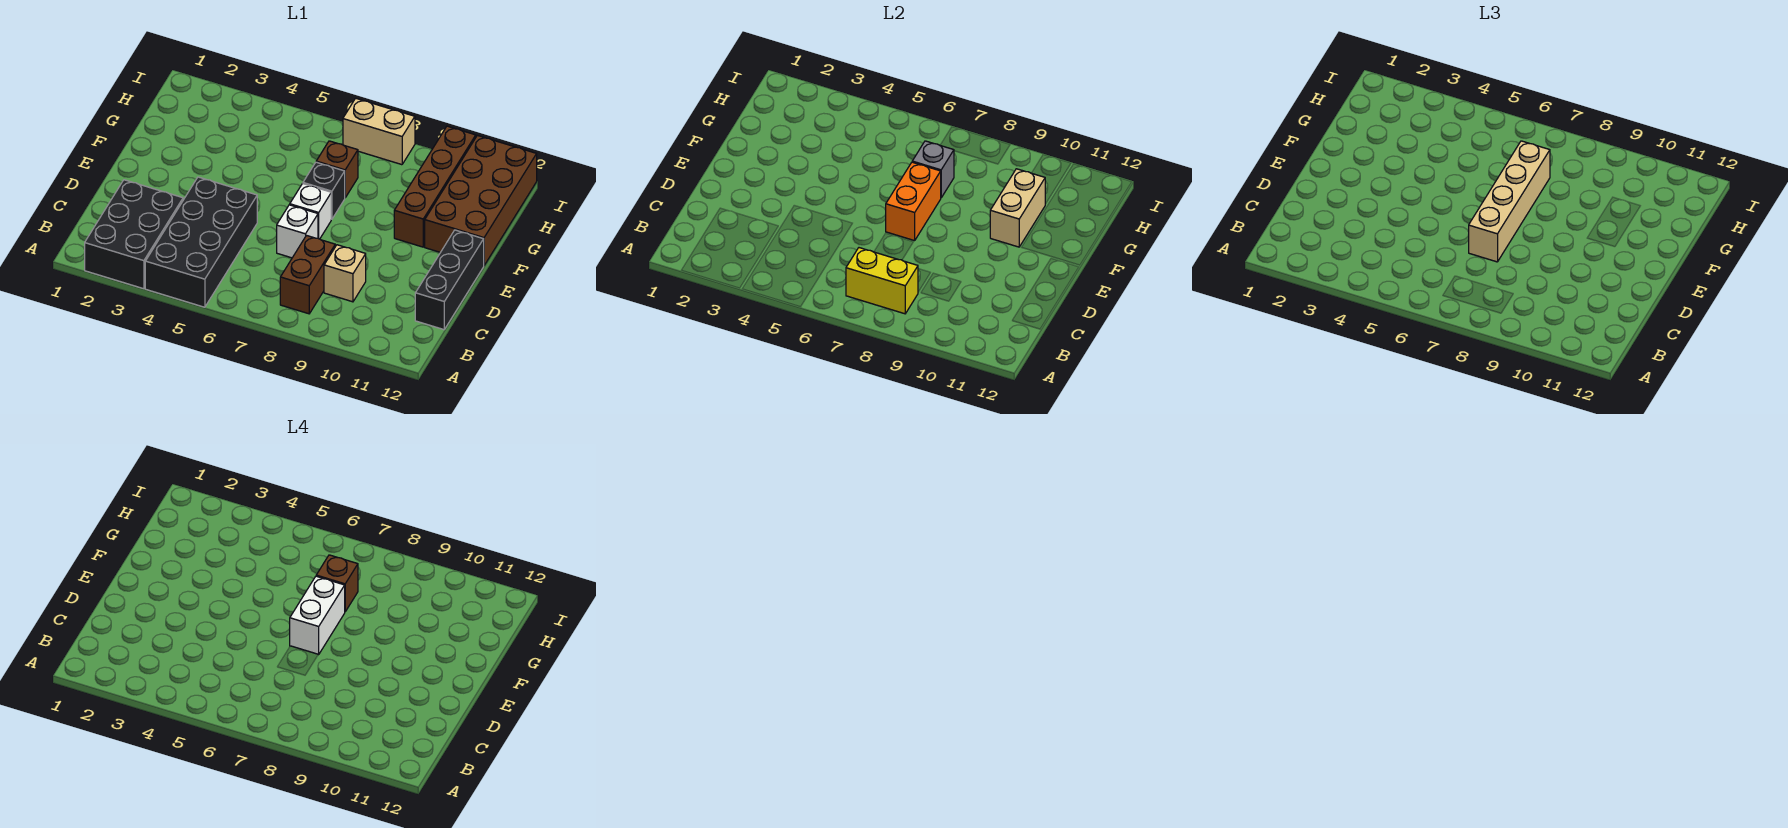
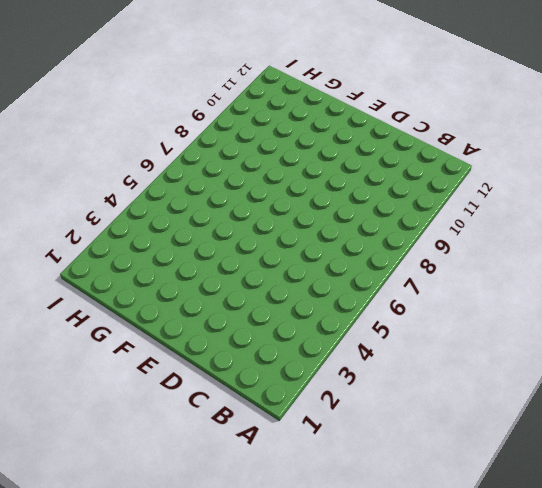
none -> black 2x3 brick [85,180,183,289]
none -> black 2x4 brick [145,177,257,307]
none -> brown 1x2 brick [280,236,335,314]

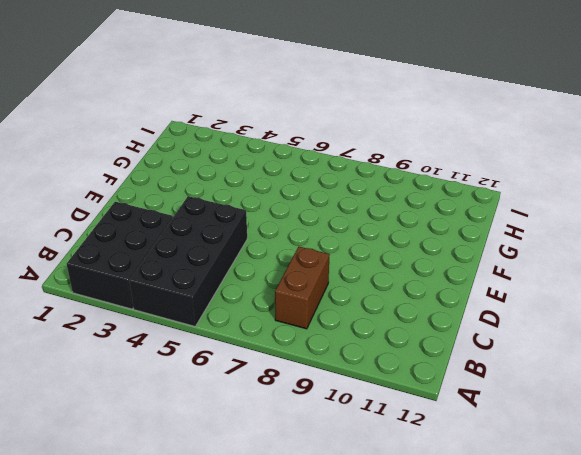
none -> tan 1x1 brick [324,245,366,302]
none -> black 1x3 brick [415,230,484,330]
none -> white 1x1 brick [277,205,318,258]

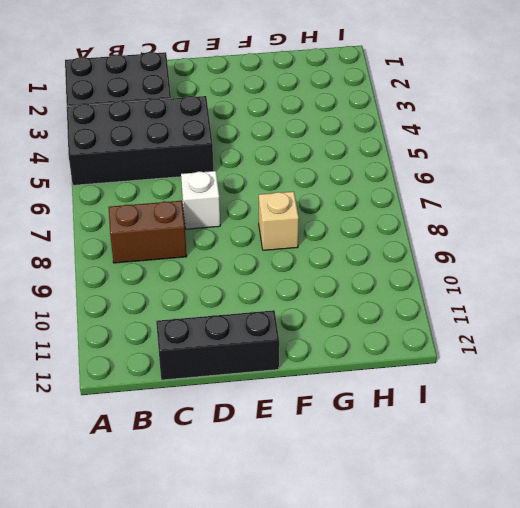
tan 1x1 brick [259,192,299,250] -> tan 1x1 brick moved to [324,245,366,302]
none -> white 1x1 brick [290,184,331,239]
none -> black 1x1 brick [303,162,345,219]
none -> brown 1x4 brick [394,126,476,247]

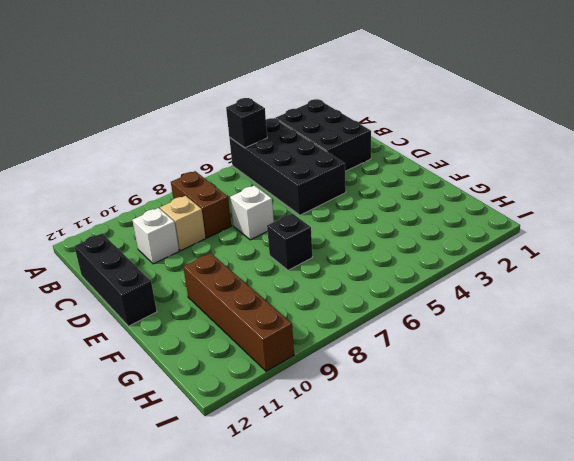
black 1x1 brick [226,98,267,148] -> none
white 1x1 brick [132,208,179,264] -> white 1x1 brick moved to [290,184,331,239]
none -> brown 2x4 brick [425,135,537,265]
none -> brown 1x1 brick [316,141,358,198]
none -> tan 1x2 brick [343,98,415,165]

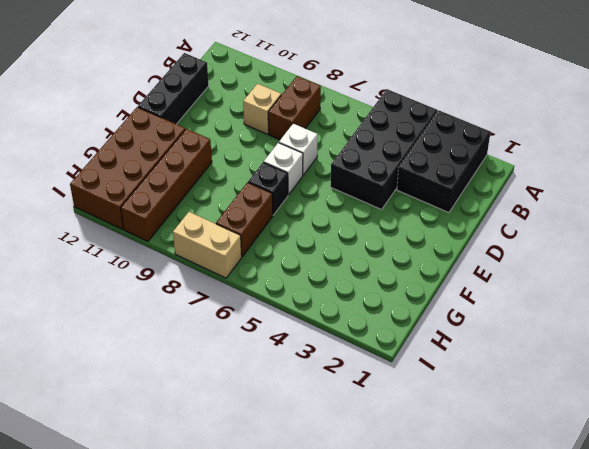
brown 1x2 brick [216,182,273,256] -> brown 1x1 brick [316,141,358,198]
none -> yellow 1x2 brick [846,248,918,314]
none -> orange 1x2 brick [886,162,941,241]
none -> tan 1x2 brick [990,169,1045,247]

